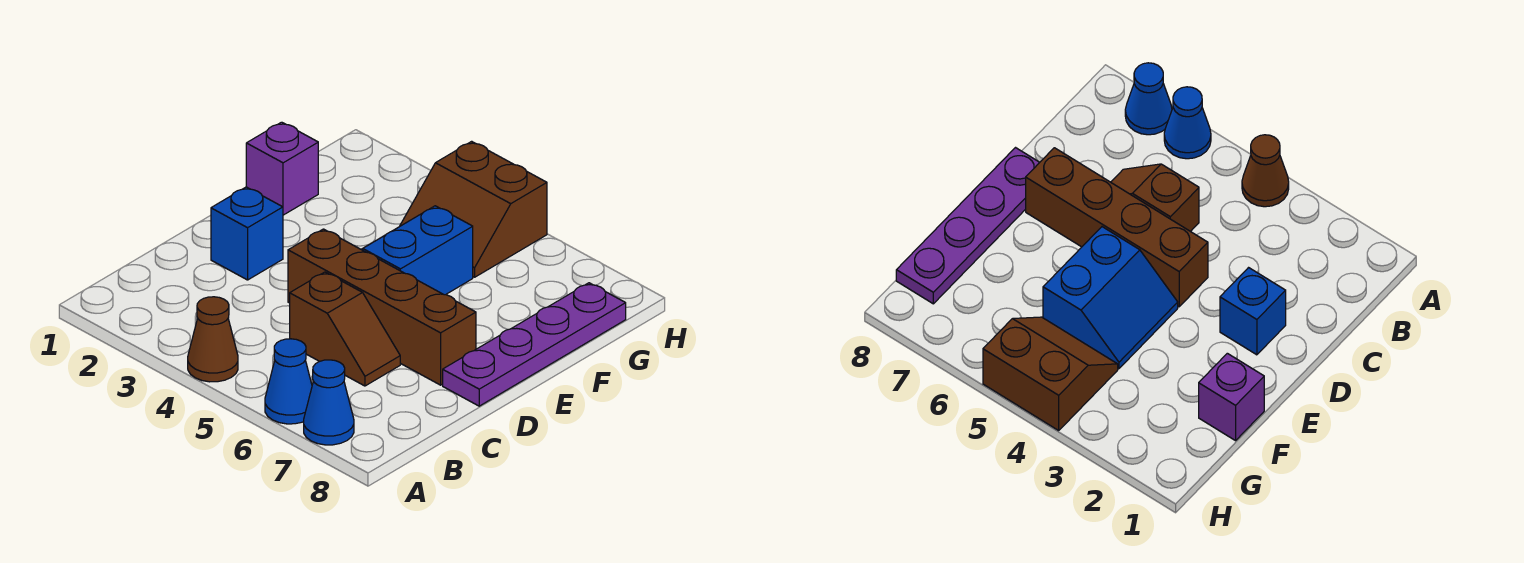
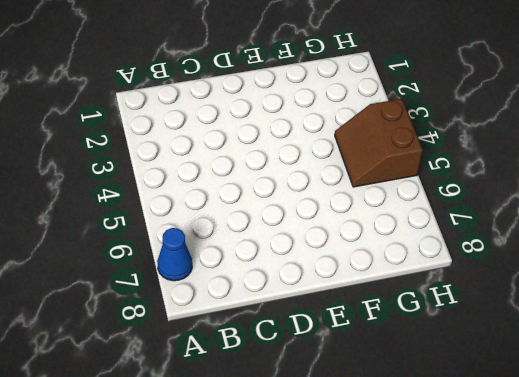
none -> brown 1x1 cone [188,297,238,382]
none -> blue 1x1 cone [265,339,312,424]

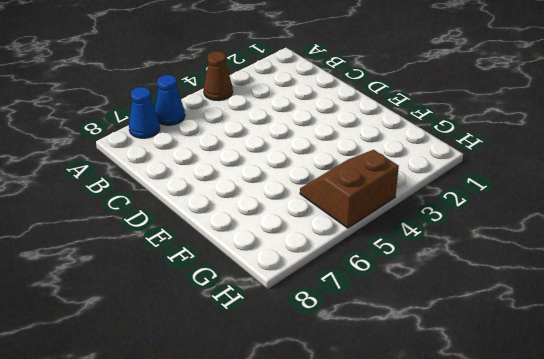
none -> brown 1x2 slope [290,272,400,386]
none -> blue 1x1 brick [211,187,283,280]

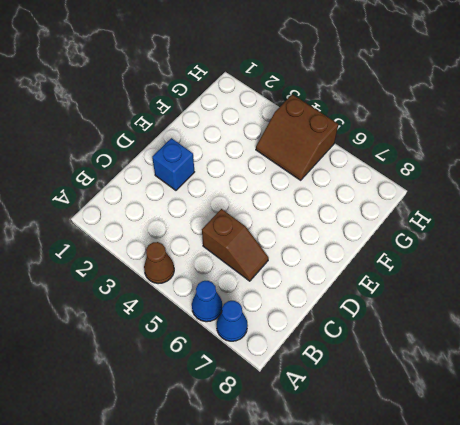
none -> brown 1x4 brick [288,229,476,385]
none -> purple 1x4 plate [443,283,626,406]

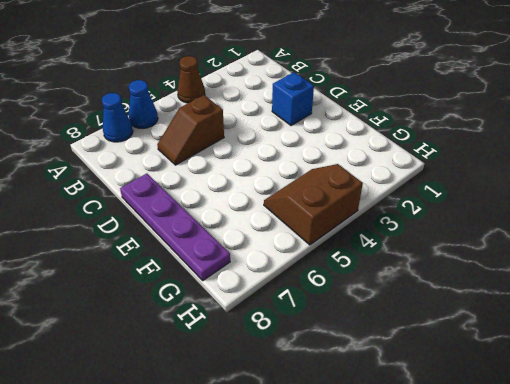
none -> brown 1x4 brick [288,229,476,385]
none -> blue 2x2 slope [361,206,473,295]

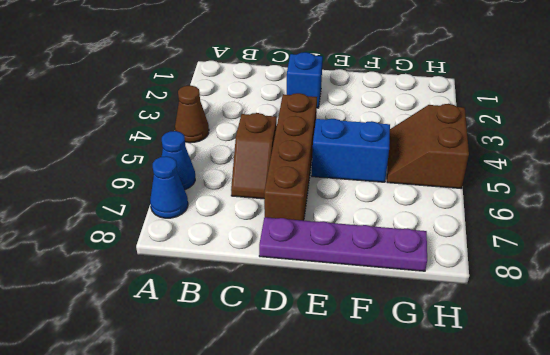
none -> purple 1x1 brick [246,122,318,215]

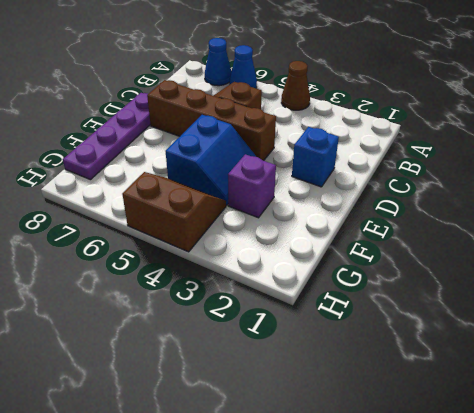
purple 1x1 brick [228,154,276,218] -> purple 1x1 brick moved to [246,122,318,215]

